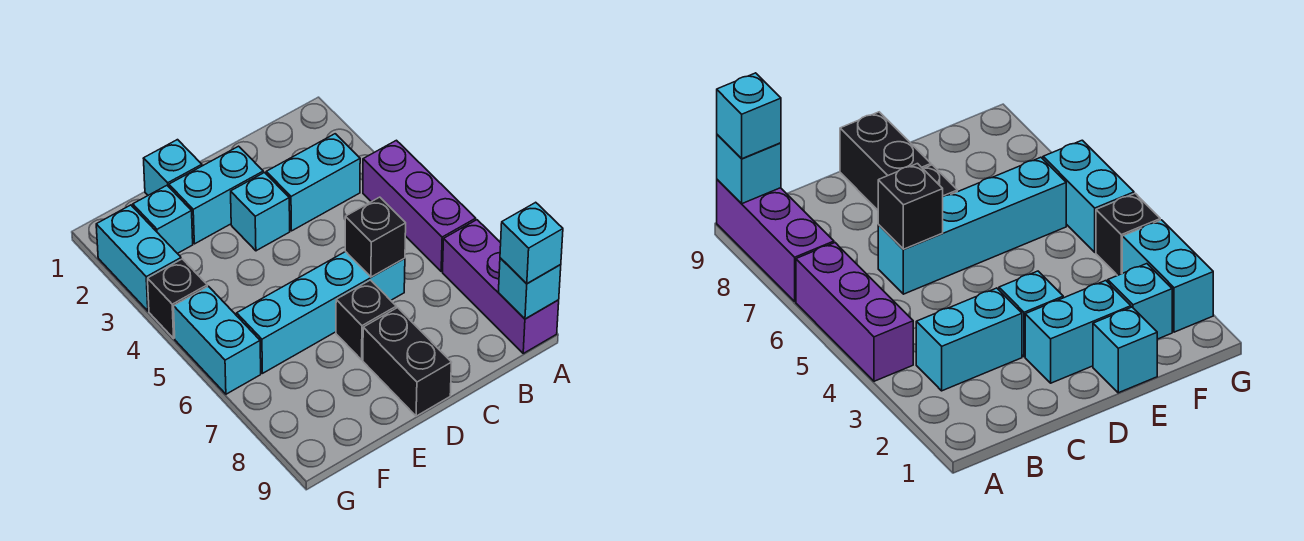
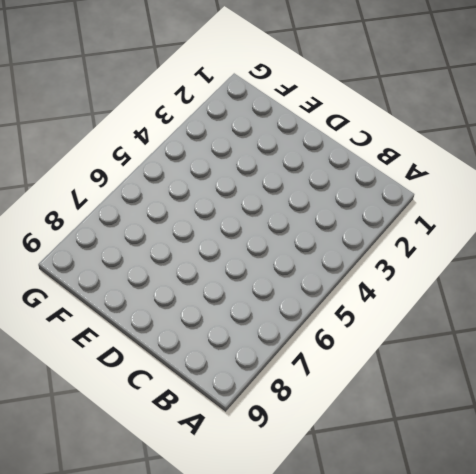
none -> purple 1x3 brick [363,140,476,271]
none -> purple 1x3 brick [443,220,559,353]
none -> cyan 1x2 brick [266,134,360,231]

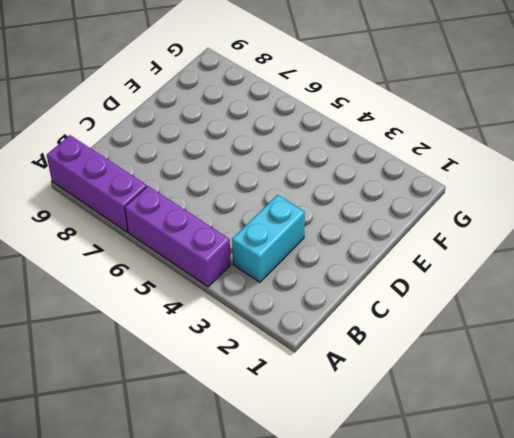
none -> cyan 1x4 brick [237,252,405,373]
none -> cyan 1x2 brick [169,146,263,244]
none -> cyan 1x1 brick [231,173,290,251]

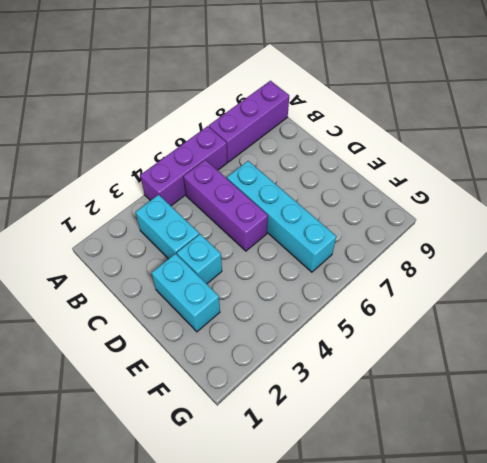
purple 1x3 brick [184,160,268,251] -> none
none -> black 1x1 brick [336,280,396,360]
none -> black 1x2 brick [363,308,452,416]
none -> cyan 1x1 brick [143,140,202,195]

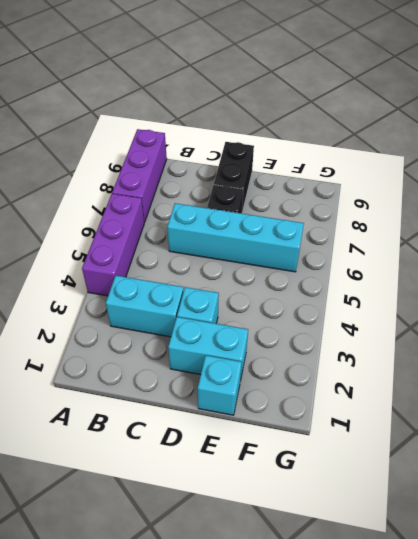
none -> cyan 1x1 brick [133,186,193,253]
none -> cyan 1x2 brick [96,205,181,311]
none -> black 1x1 brick [148,259,207,338]

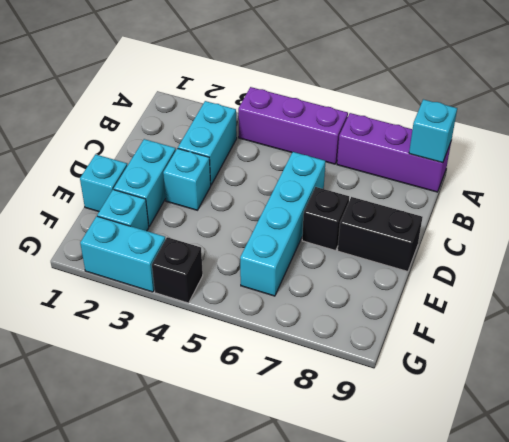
none -> cyan 1x2 brick [174,286,261,394]
none -> black 1x1 brick [345,197,406,277]
none -> cyan 1x1 brick [500,202,563,284]

